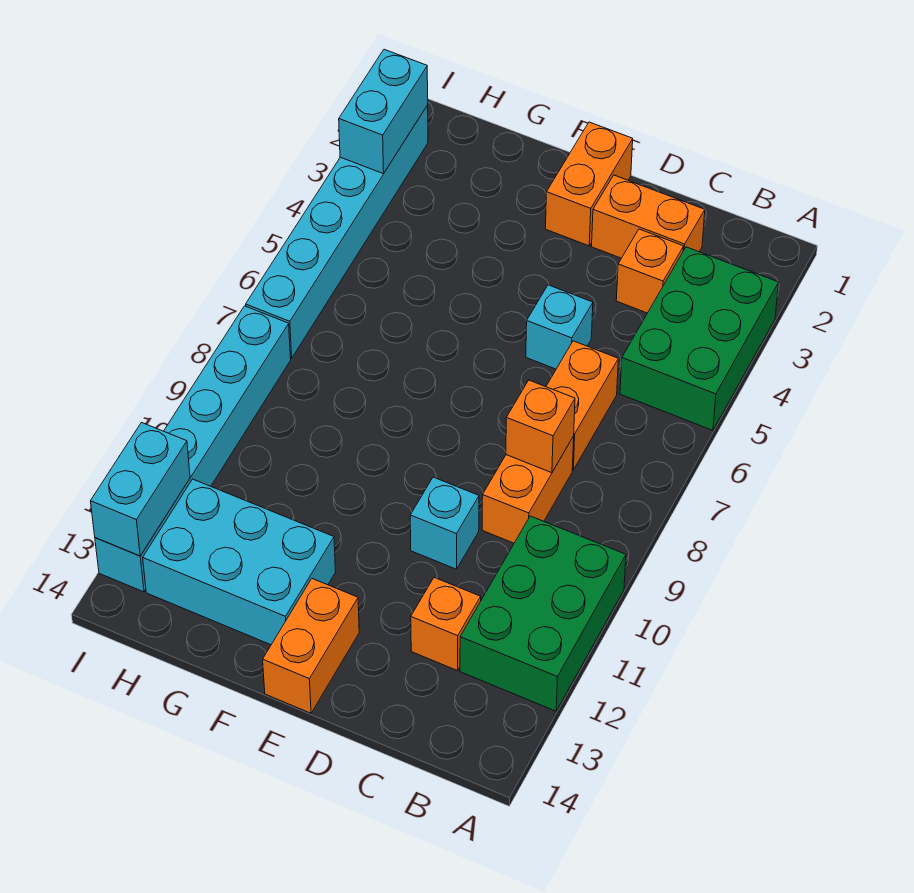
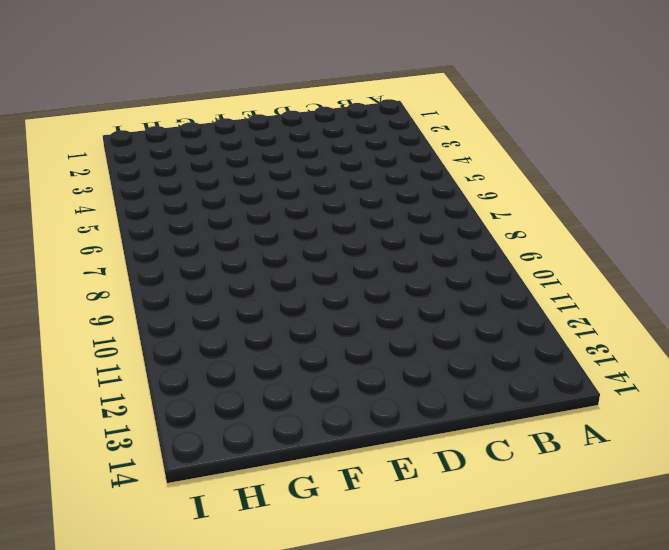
none -> green 2x3 brick [620,247,779,430]
none -> green 2x3 brick [460,516,626,711]
none -> orange 1x2 brick [592,175,705,258]

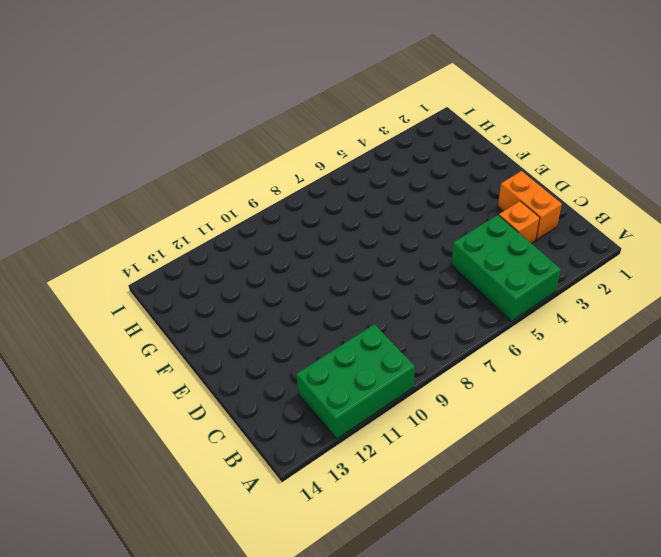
green 2x3 brick [451,215,561,321] -> green 2x3 brick turned to [620,247,779,430]
none -> orange 1x2 brick [546,341,618,470]
none -> orange 1x2 brick [482,436,574,543]
none -> orange 1x1 brick [411,578,481,671]

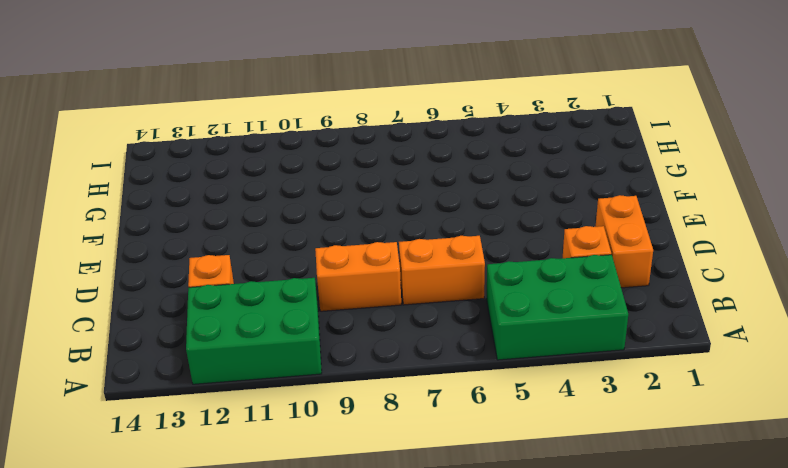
none -> cyan 1x1 brick [526,285,593,369]
none -> cyan 1x1 brick [410,477,479,569]
none -> orange 1x2 brick [546,122,633,246]

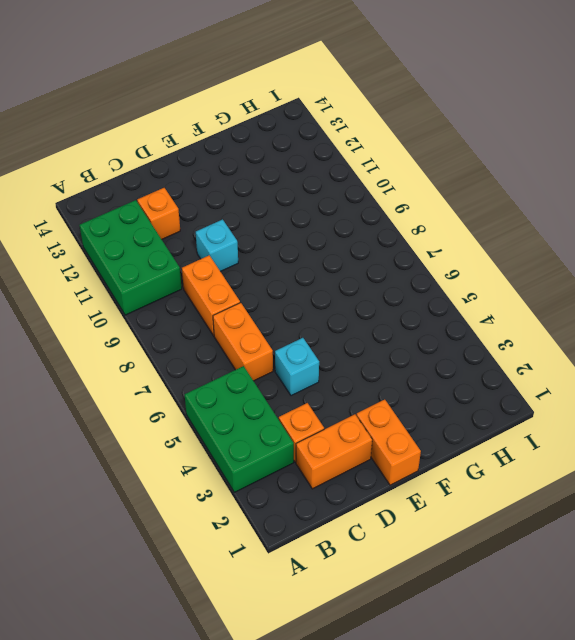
none -> orange 1x2 brick [263,579,359,713]
none -> cyan 2x3 brick [143,479,335,645]
none -> cyan 1x6 brick [246,105,428,358]

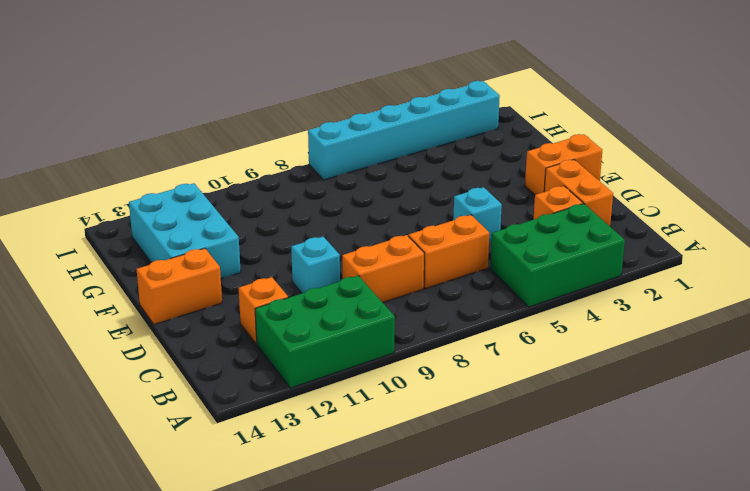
none -> cyan 1x6 brick [95,306,291,592]
none -> orange 1x1 brick [506,380,575,473]
none -> cyan 1x2 brick [339,49,428,174]

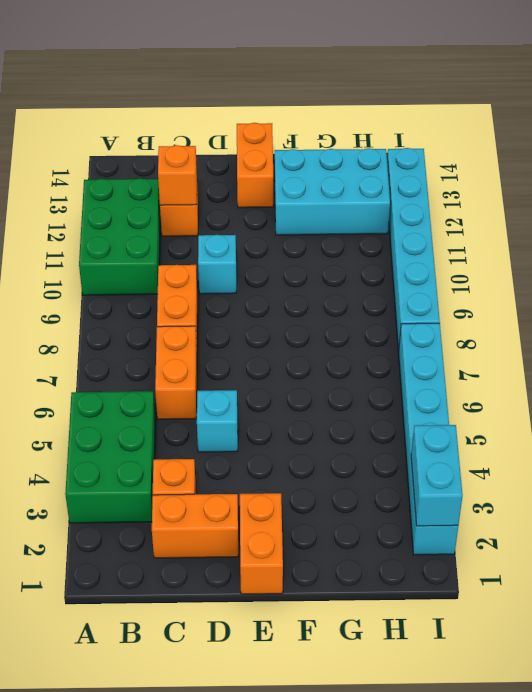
orange 1x1 brick [158,145,197,205] -> orange 1x1 brick moved to [506,380,575,473]
none -> cyan 1x2 brick [91,423,190,556]

